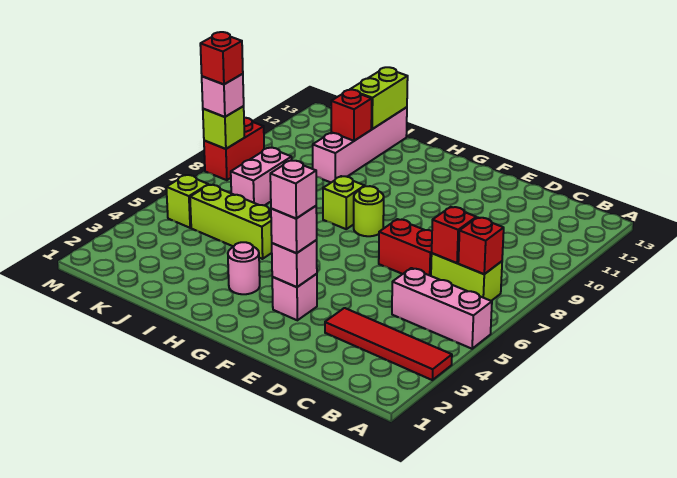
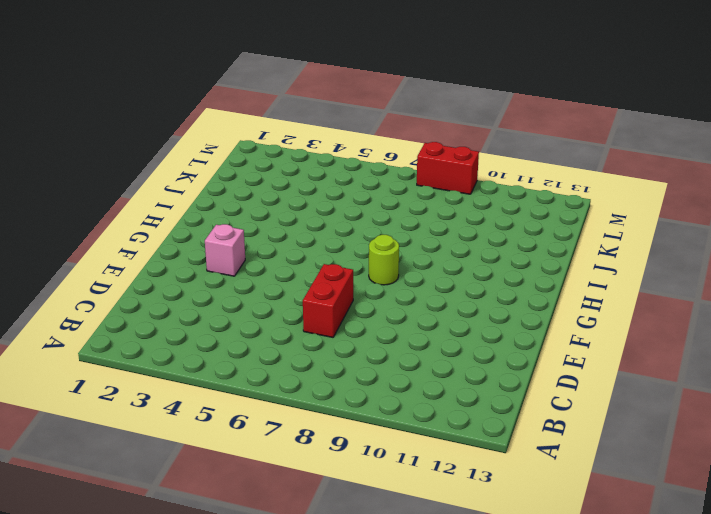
none -> red 1x4 tile [325,308,452,380]
none -> pink 1x3 brick [392,268,492,349]
none -> lime 1x2 brick [431,253,502,301]

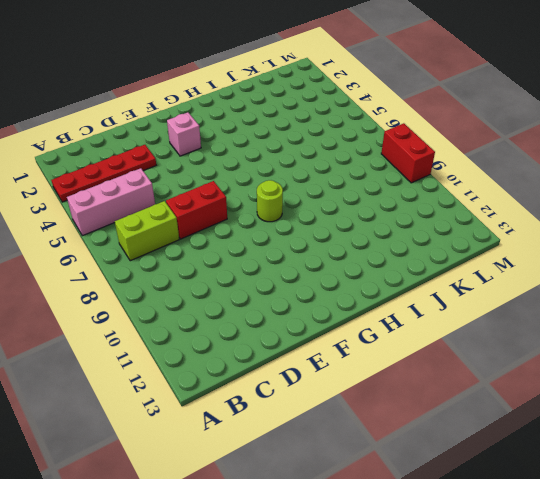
red 1x4 plate [51,145,156,202] -> red 1x4 tile [325,308,452,380]
none -> pink 1x1 round brick [228,242,260,294]
none -> lime 1x1 brick [323,176,365,229]
none -> lime 1x3 brick [190,185,272,259]

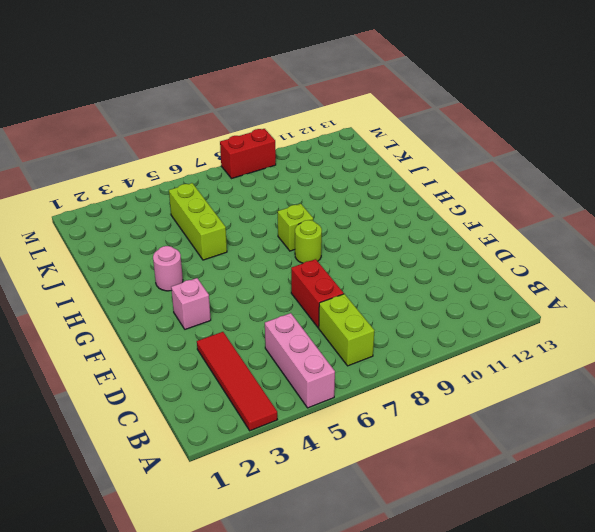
none -> pink 1x4 brick [313,107,407,182]
none -> pink 1x2 brick [231,148,292,206]
none -> lime 1x1 brick [166,175,208,228]

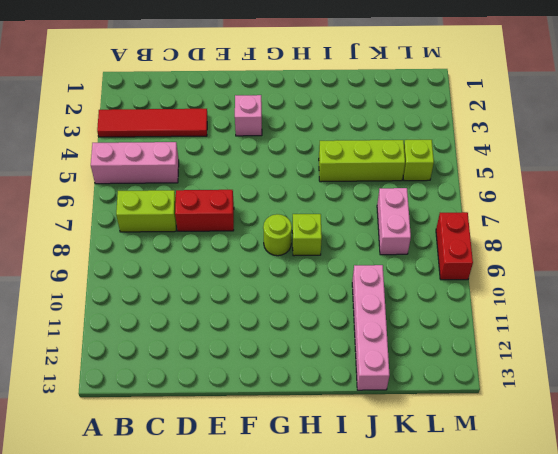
none -> pink 1x1 round brick [228,242,260,294]
none -> red 1x1 brick [458,217,504,274]
none -> red 1x1 brick [432,207,476,263]

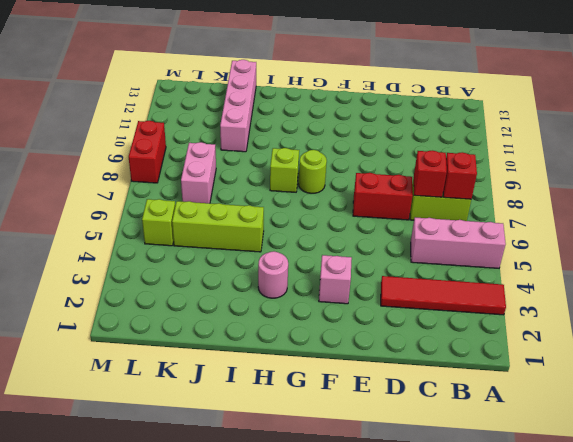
none -> pink 1x1 brick [272,240,317,287]
none -> red 1x1 brick [331,90,372,141]
none -> lime 1x2 brick [350,67,408,129]

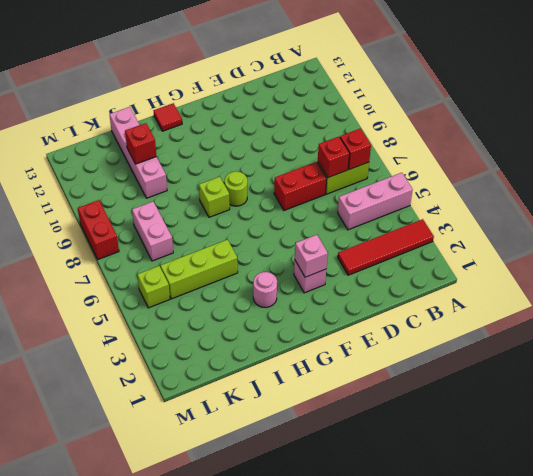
red 1x1 tile [154,103,182,131] -> none
none -> lime 1x2 brick [350,67,408,129]
none -> lime 1x1 brick [203,106,245,149]
none -> pink 1x1 brick [271,206,317,253]

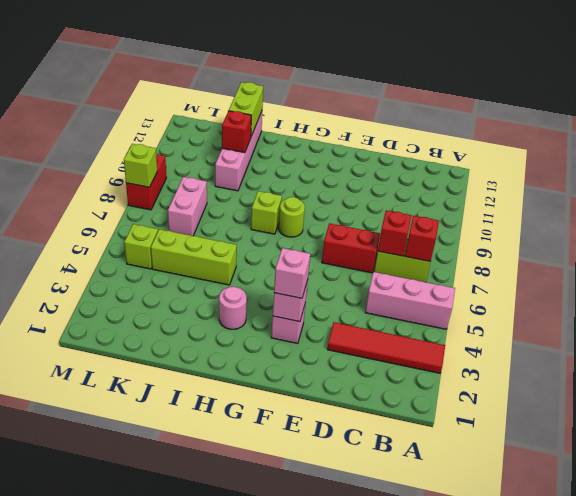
none -> pink 1x1 brick [202,74,244,117]
none -> pink 1x1 brick [270,161,316,218]
none -> red 1x1 brick [200,32,243,84]

